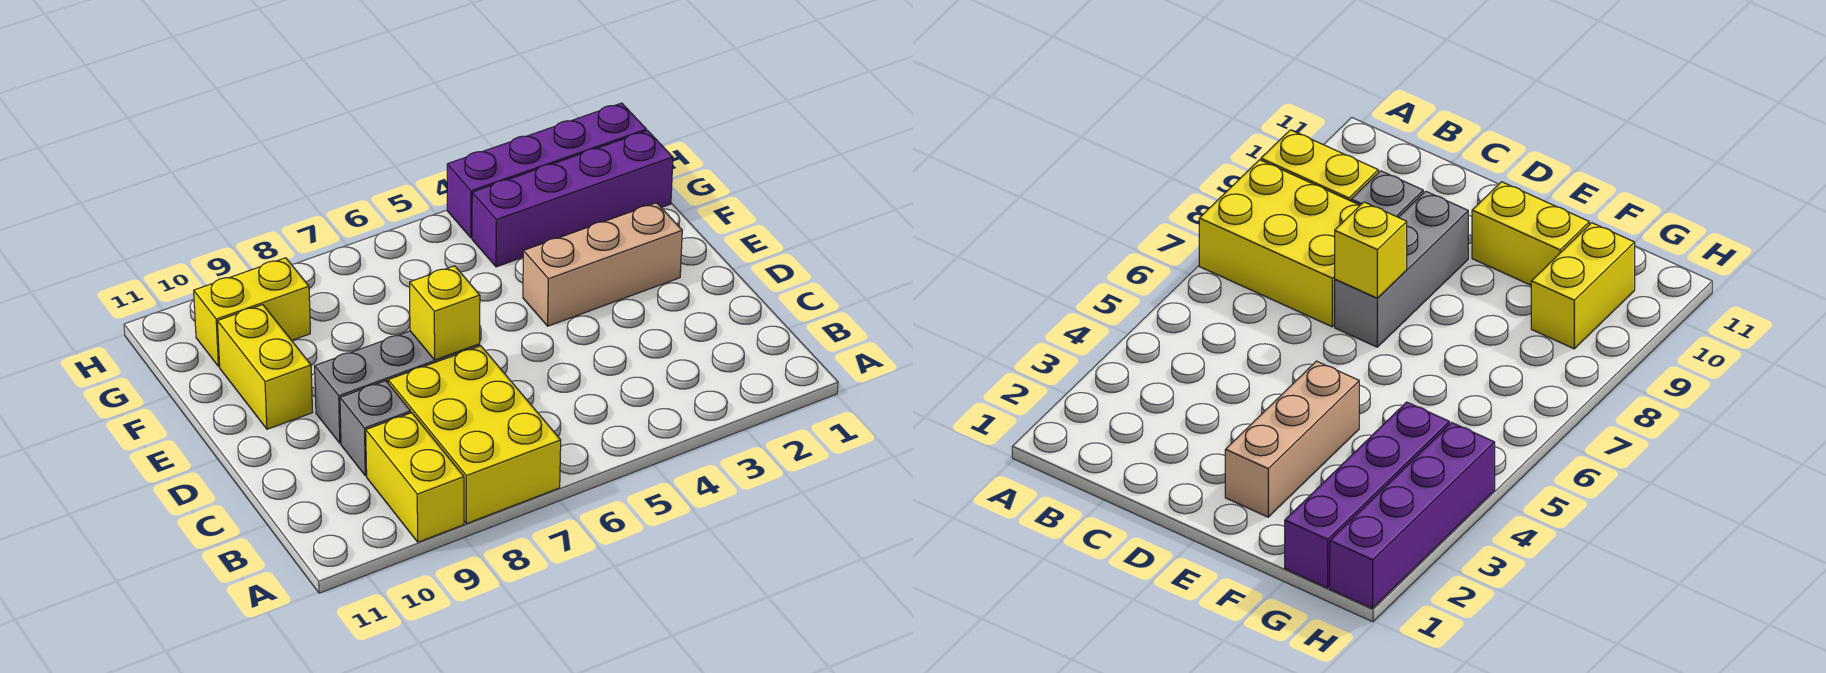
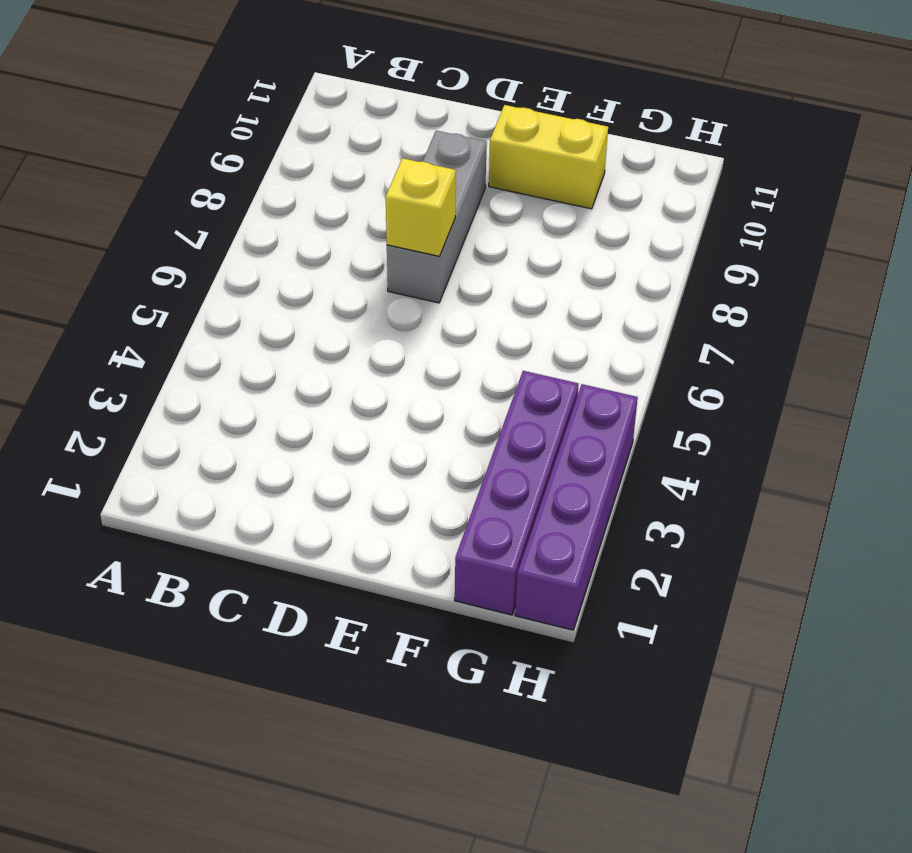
none -> yellow 2x3 brick [388,346,561,524]
none -> yellow 1x2 brick [366,413,464,542]

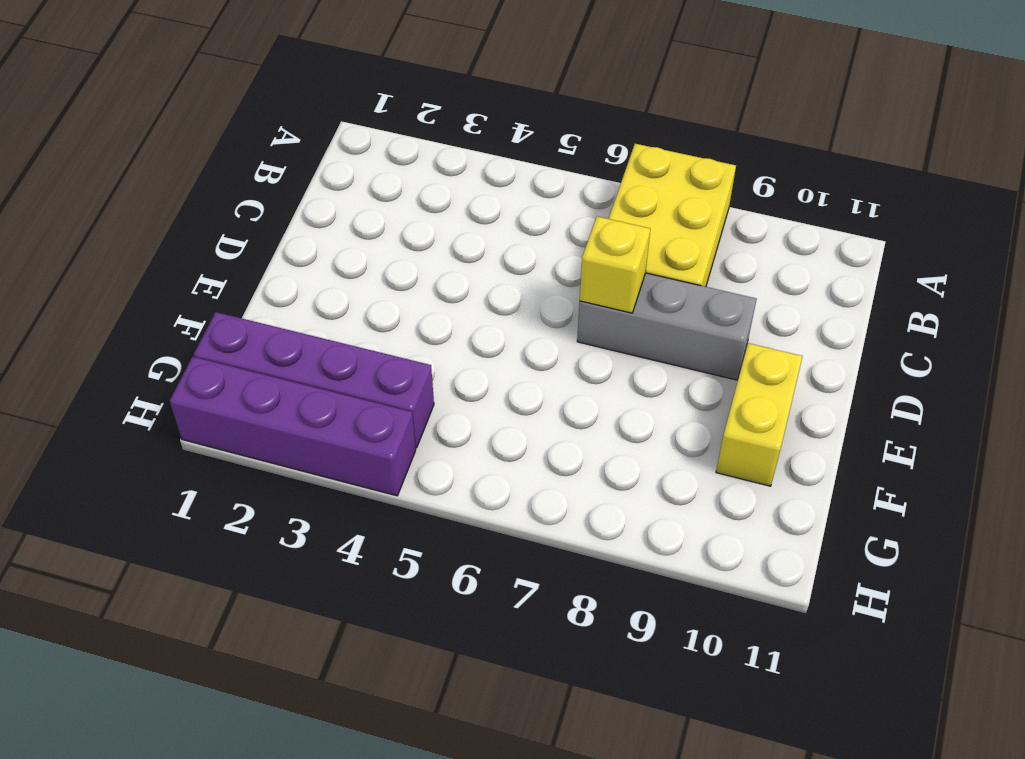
none -> yellow 1x2 brick [366,413,464,542]
none -> grey 1x1 brick [340,381,411,476]

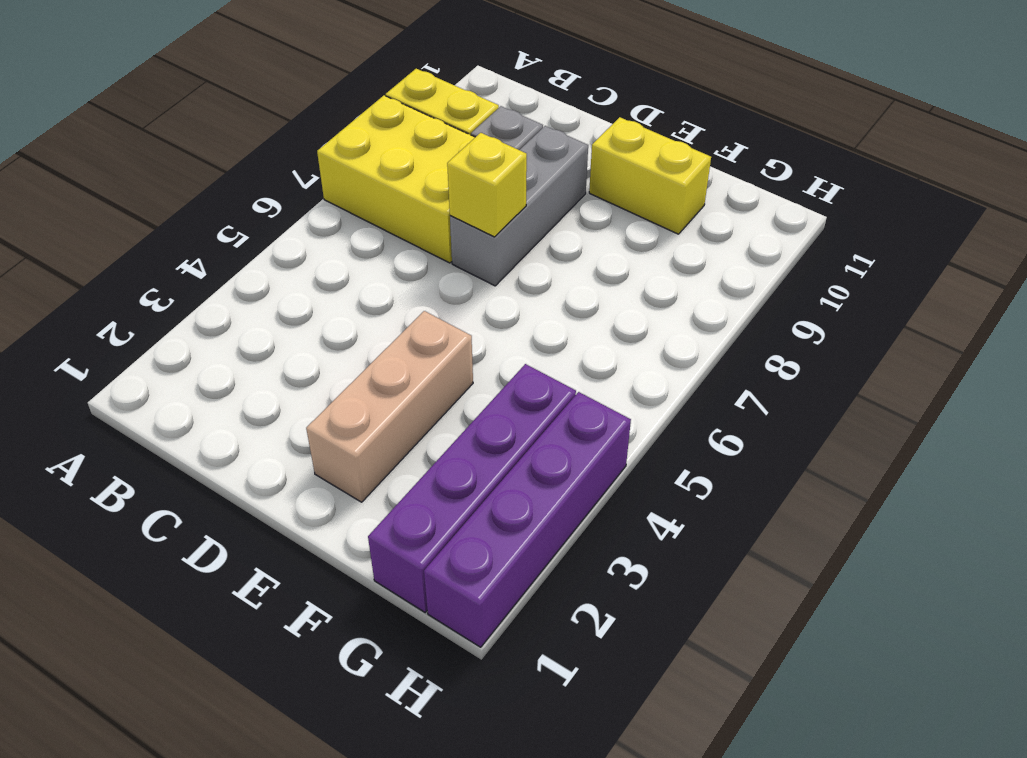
none -> yellow 1x2 brick [194,258,310,367]

